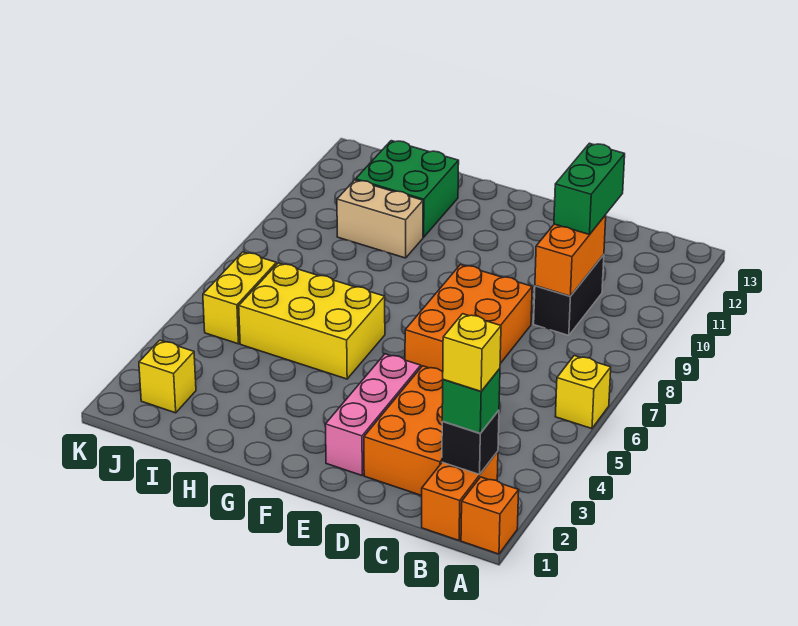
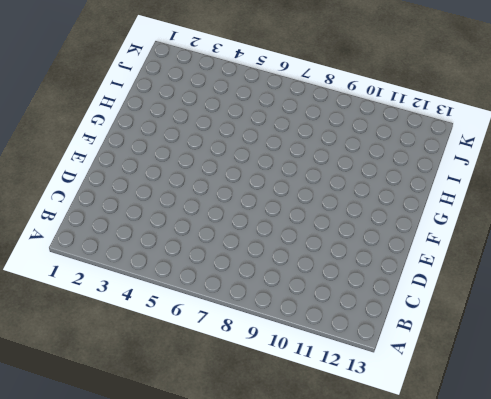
none -> orange 1x1 brick [461,477,519,554]
none -> yellow 1x1 brick [555,356,611,429]
none -> orange 1x2 brick [422,451,498,540]

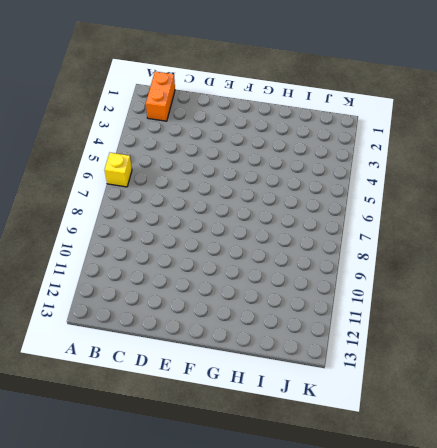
none -> orange 1x1 brick [461,477,519,554]
none -> orange 2x3 brick [364,366,443,496]
none -> black 1x2 brick [534,255,604,335]

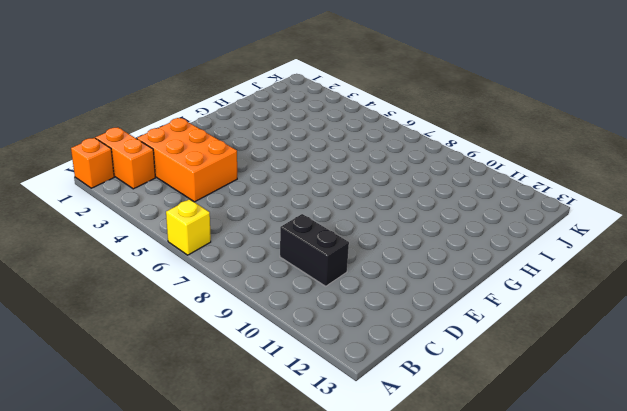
none -> orange 2x3 brick [405,265,532,372]
none -> pink 1x3 brick [325,354,421,475]
none -> yellow 2x3 brick [239,263,385,379]

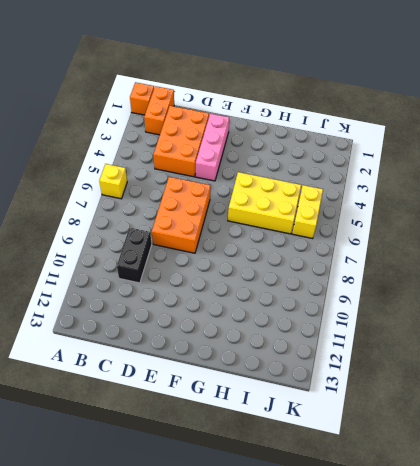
none -> tan 1x2 brick [337,180,423,258]
none -> green 2x2 brick [356,141,459,237]
none -> yellow 1x1 brick [139,340,196,413]

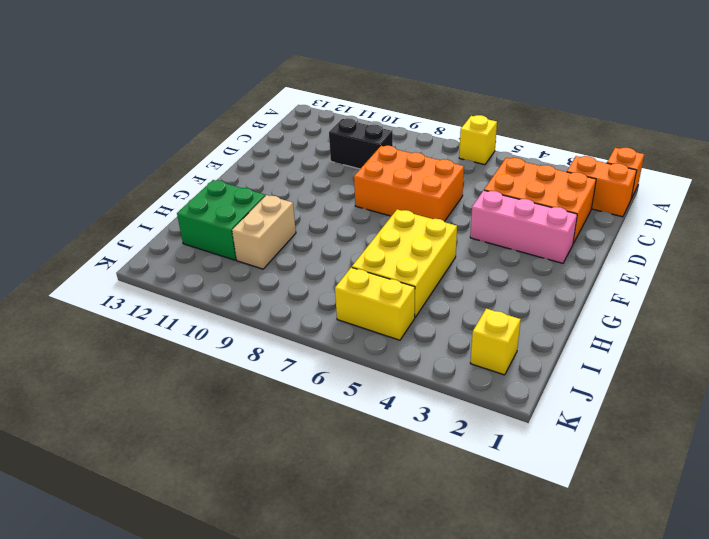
none -> black 1x1 brick [442,410,499,474]
none -> orange 1x2 brick [535,215,606,296]
none -> green 1x1 brick [442,369,500,433]

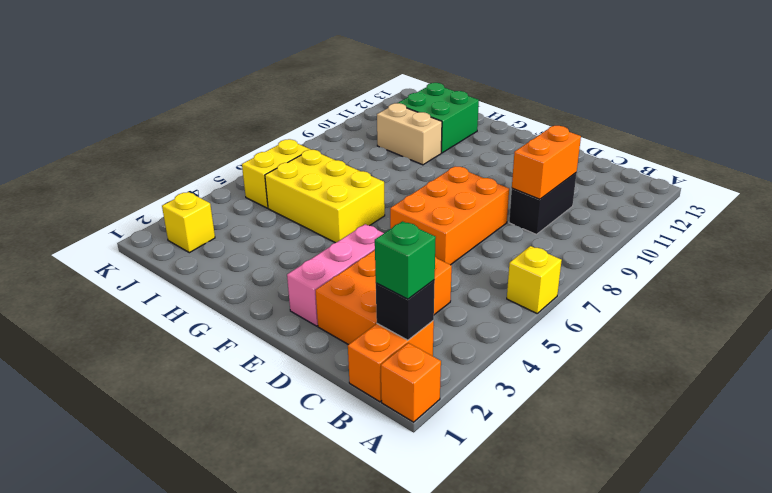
none -> green 1x2 brick [554,143,625,235]
none -> yellow 1x1 brick [443,314,501,391]

